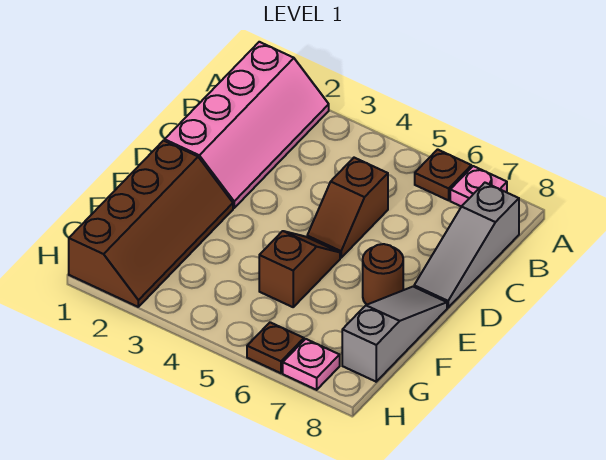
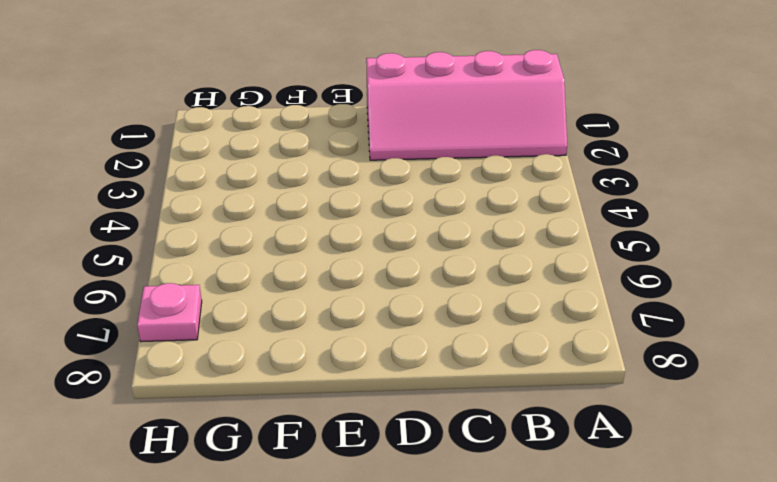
none -> brown 1x1 plate [415,149,471,200]
none -> pink 1x1 plate [450,166,507,207]

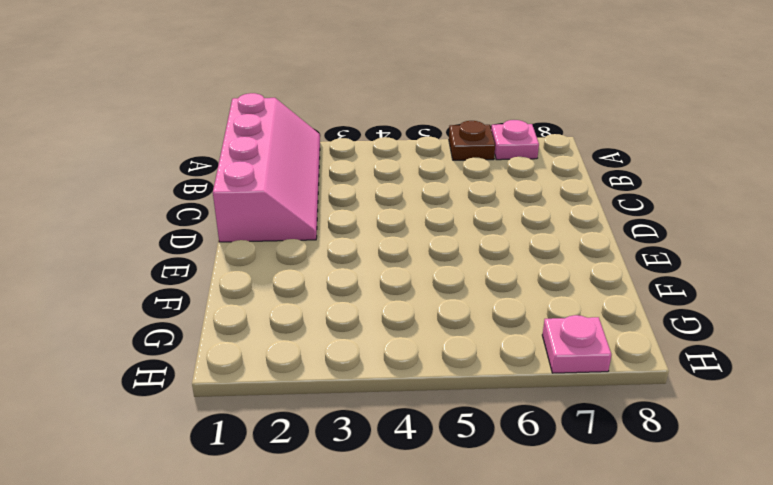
none -> grey 1x3 slope [414,183,519,308]
none -> brown 1x2 slope [307,158,388,258]

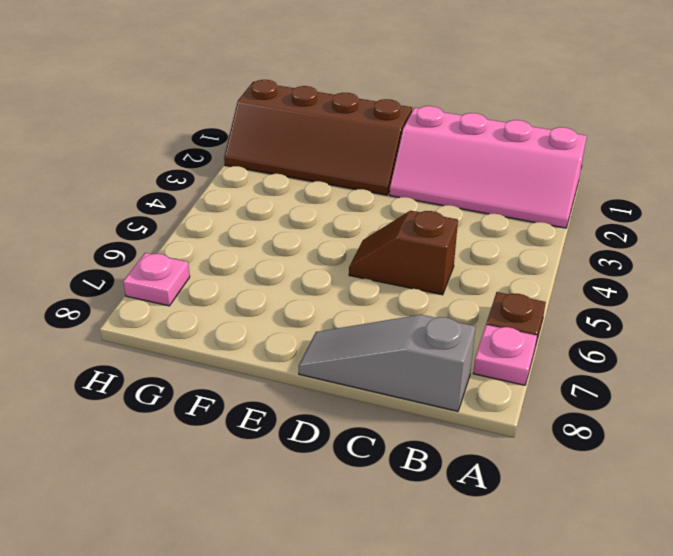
none -> brown 1x2 slope [259,231,340,307]
none -> brown 1x1 round brick [363,244,403,305]

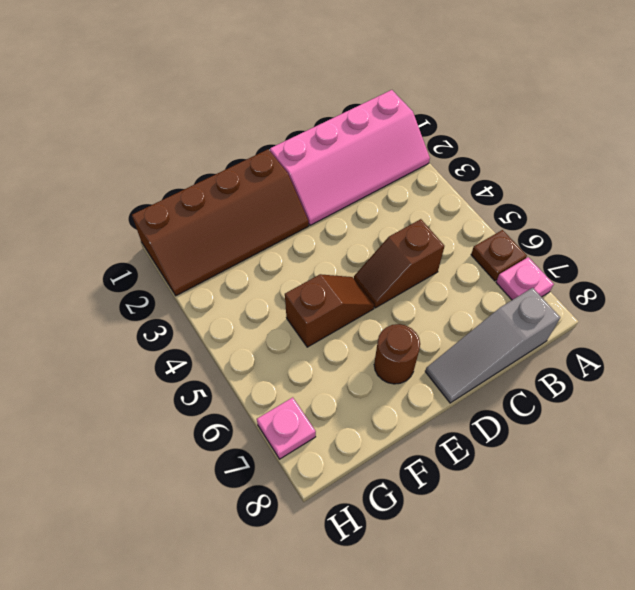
none -> grey 1x3 slope [342,287,447,382]
none -> brown 1x1 plate [247,322,304,373]

